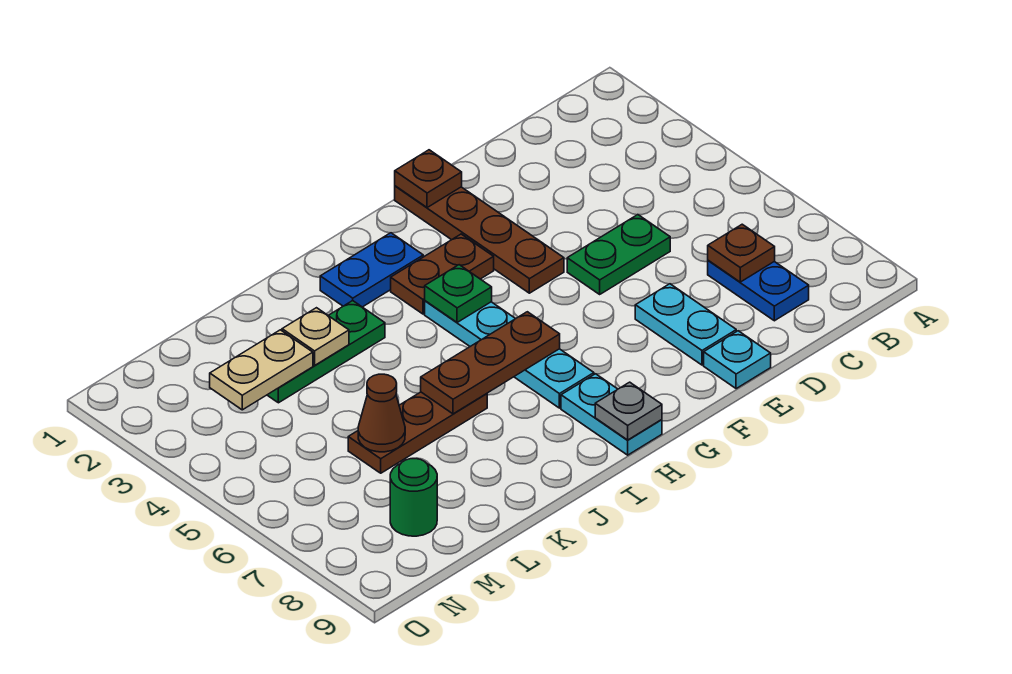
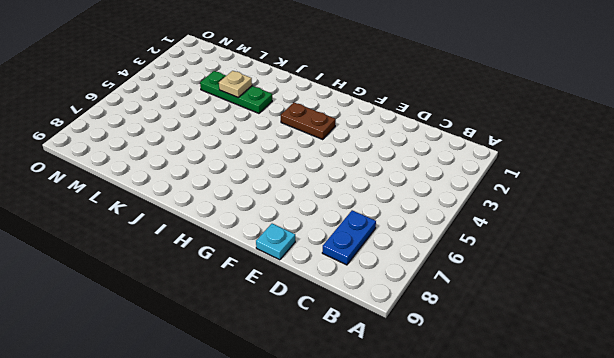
none -> green 1x2 plate [567,215,670,294]
none -> cyan 1x2 plate [635,284,736,365]
none -> brown 1x4 plate [395,186,564,293]

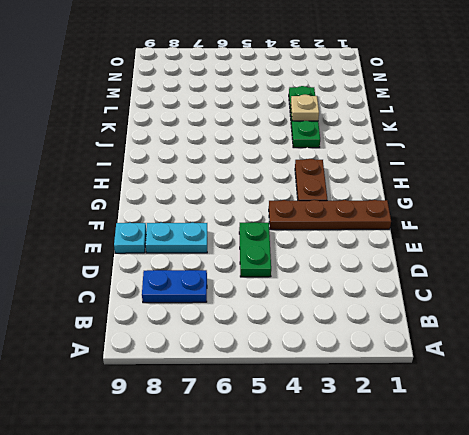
none -> blue 1x2 plate [320,233,423,307]
none -> cyan 1x4 plate [425,301,594,408]
none -> cyan 1x2 plate [561,374,662,455]

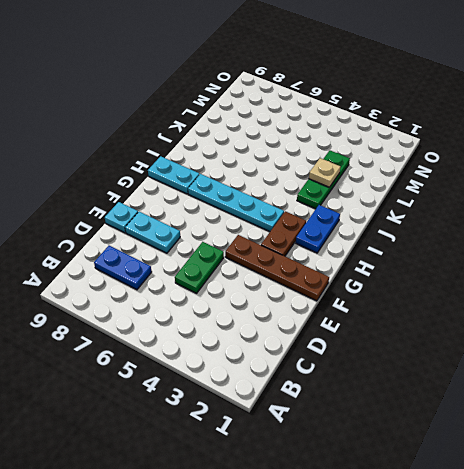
none -> brown 1x3 plate [348,392,487,473]
none -> green 1x1 round brick [390,459,437,536]
none -> brown 1x1 plate [708,224,775,282]

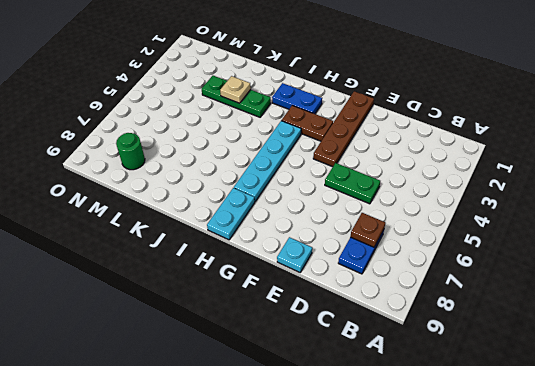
none -> cyan 1x2 plate [635,284,736,365]
none -> brown 1x3 plate [348,392,487,473]
none -> brown 1x1 plate [395,150,462,208]

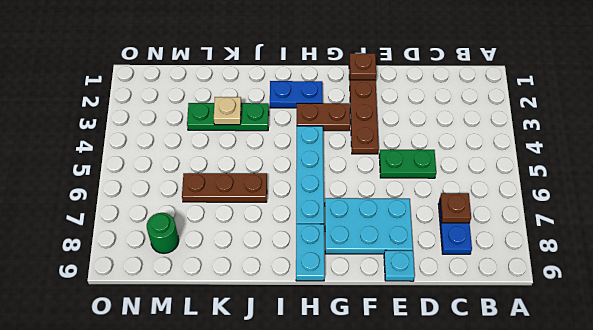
cyan 2x3 plate [325,198,413,254] -> cyan 1x2 plate [635,284,736,365]
none -> green 1x1 plate [425,265,492,322]
none -> brown 1x3 plate [421,312,560,414]
none -> grey 1x1 plate [595,382,662,440]

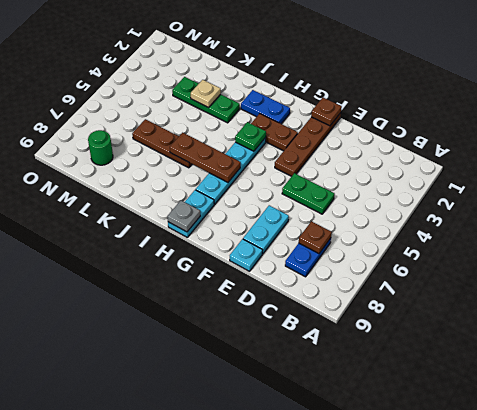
none -> tan 1x2 plate [210,330,313,410]
none -> brown 1x1 cone [358,374,405,452]

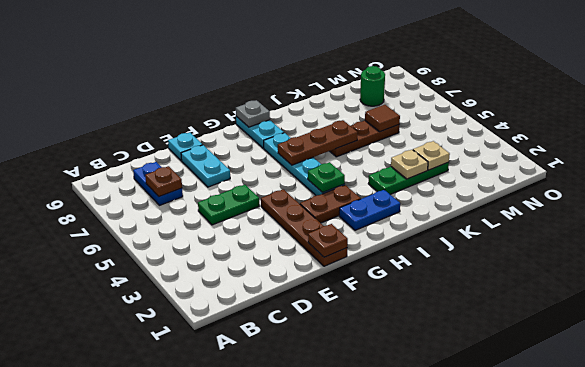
tan 1x1 plate [413,141,450,170] -> tan 1x2 plate [210,330,313,410]
brown 1x1 tile [365,105,400,132] -> brown 1x1 cone [358,374,405,452]

